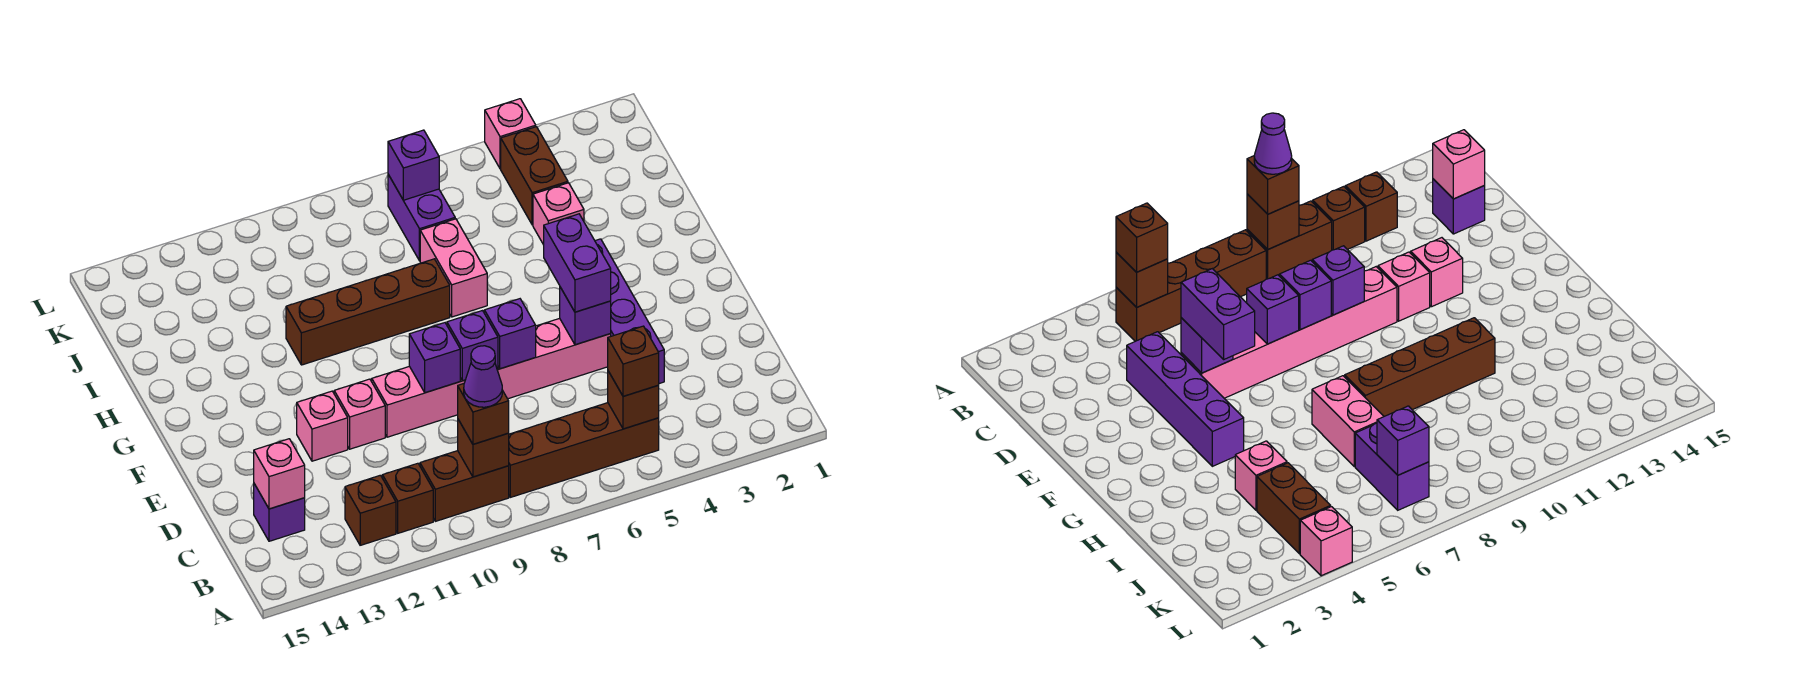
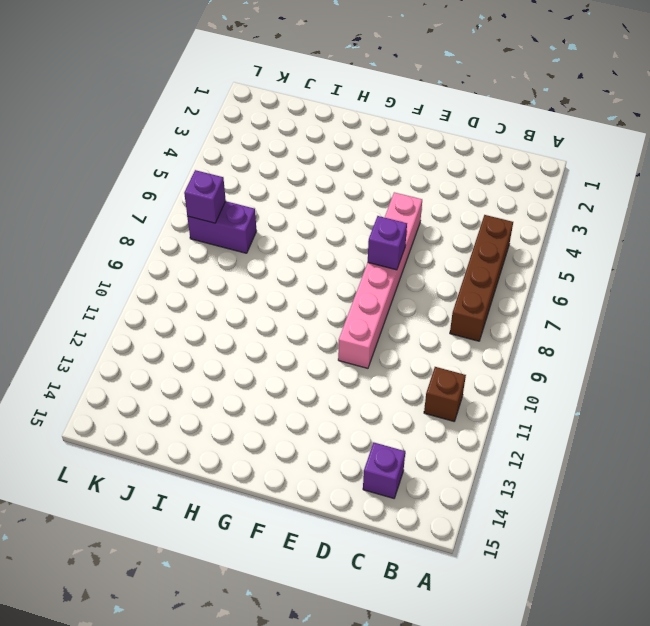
none -> brown 1x2 brick [420,451,509,521]
none -> brown 1x1 brick [345,475,396,545]
none -> purple 1x4 brick [595,239,664,384]

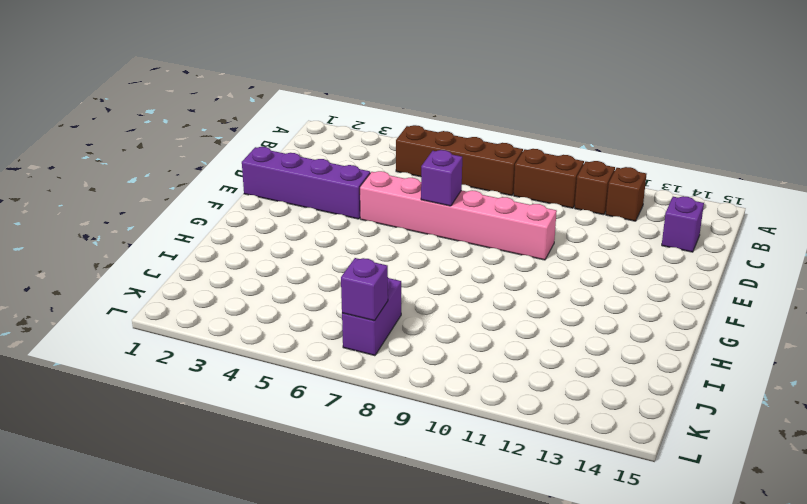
purple 1x4 brick [242,147,370,219] -> purple 1x4 brick turned to [595,239,664,384]
none -> pink 1x1 brick [334,379,385,449]
none -> pink 1x1 brick [297,391,348,461]
none -> pink 1x2 brick [420,219,487,317]

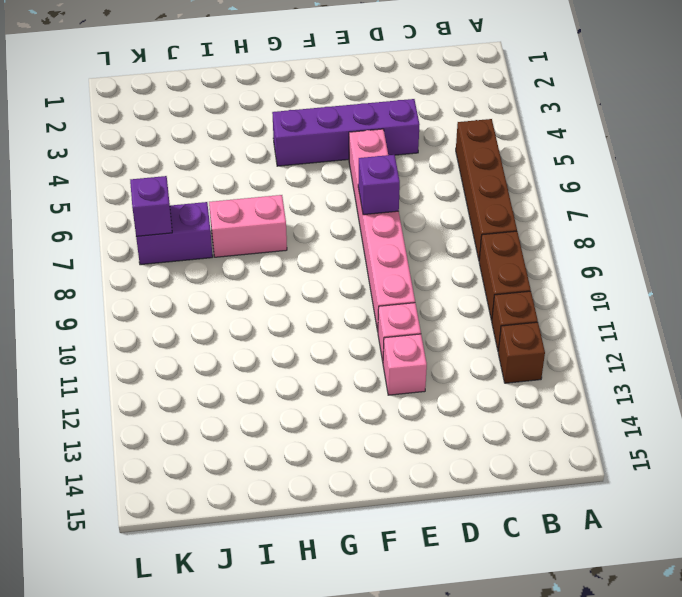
none -> purple 1x1 brick [254,484,305,541]
none -> brown 1x4 brick [286,259,450,365]
none -> pink 1x1 brick [533,183,584,245]

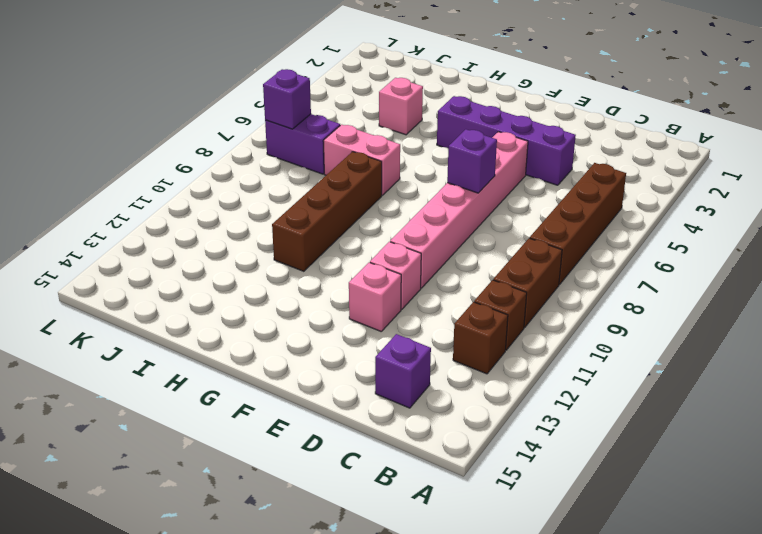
none -> brown 1x2 brick [501,127,568,225]
none -> pink 1x1 brick [485,99,536,169]
none -> brown 1x1 brick [608,371,659,429]

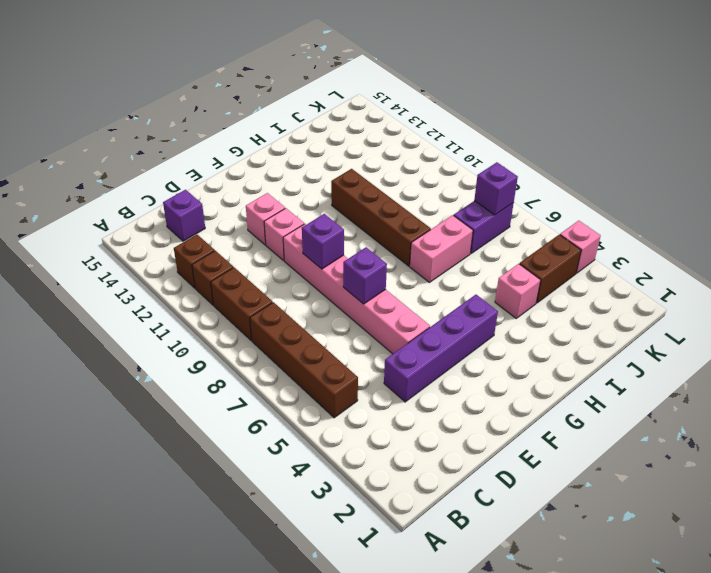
none -> brown 1x1 brick [608,371,659,429]
none -> brown 1x1 brick [458,420,509,477]
none -> pink 1x1 brick [254,439,305,509]

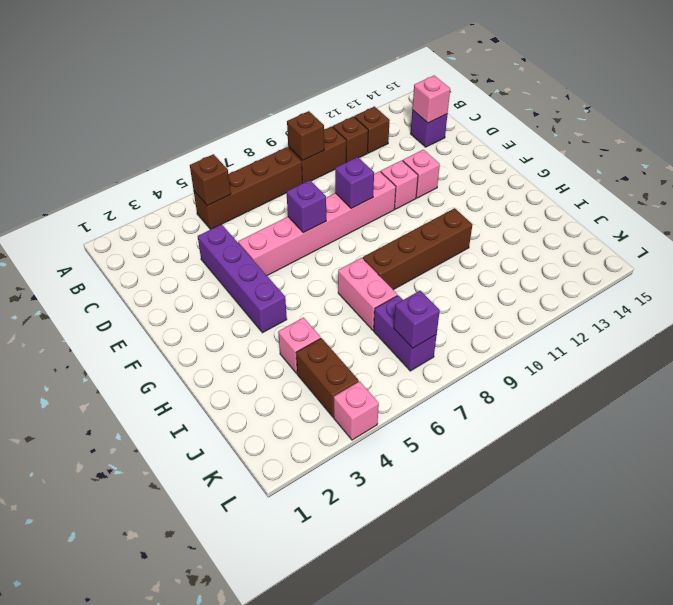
none -> purple 1x1 brick [560,287,611,345]
none -> purple 1x1 brick [447,311,498,381]
none -> brown 1x1 brick [608,326,659,396]

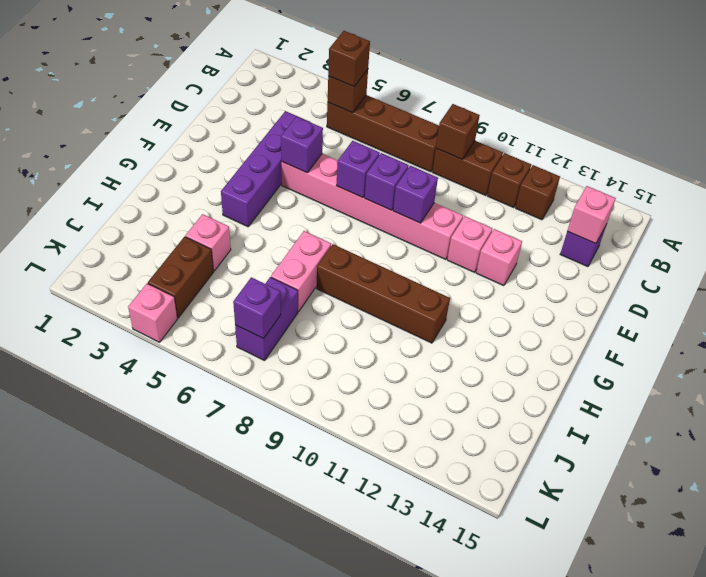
none -> brown 1x1 brick [458,384,509,444]
none -> purple 1x2 brick [544,214,611,312]
none -> purple 1x1 cone [464,346,502,407]

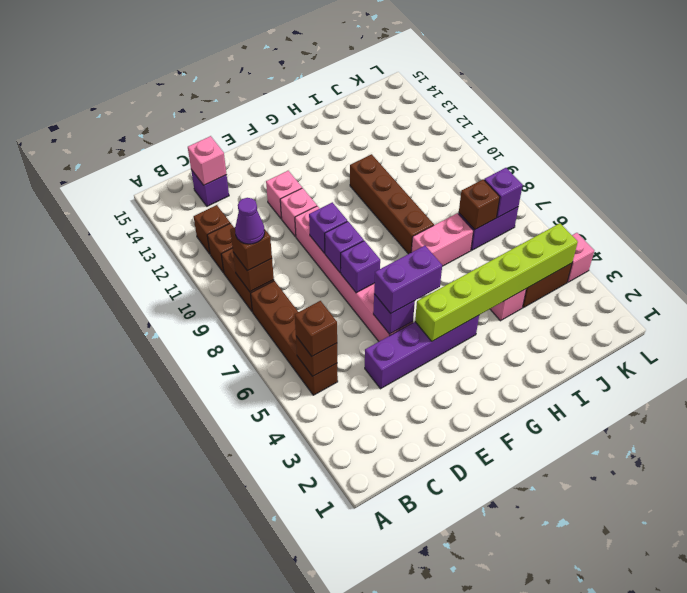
lime 1x6 brick [415,223,578,341] -> none
brown 1x1 brick [459,179,500,230] -> none

